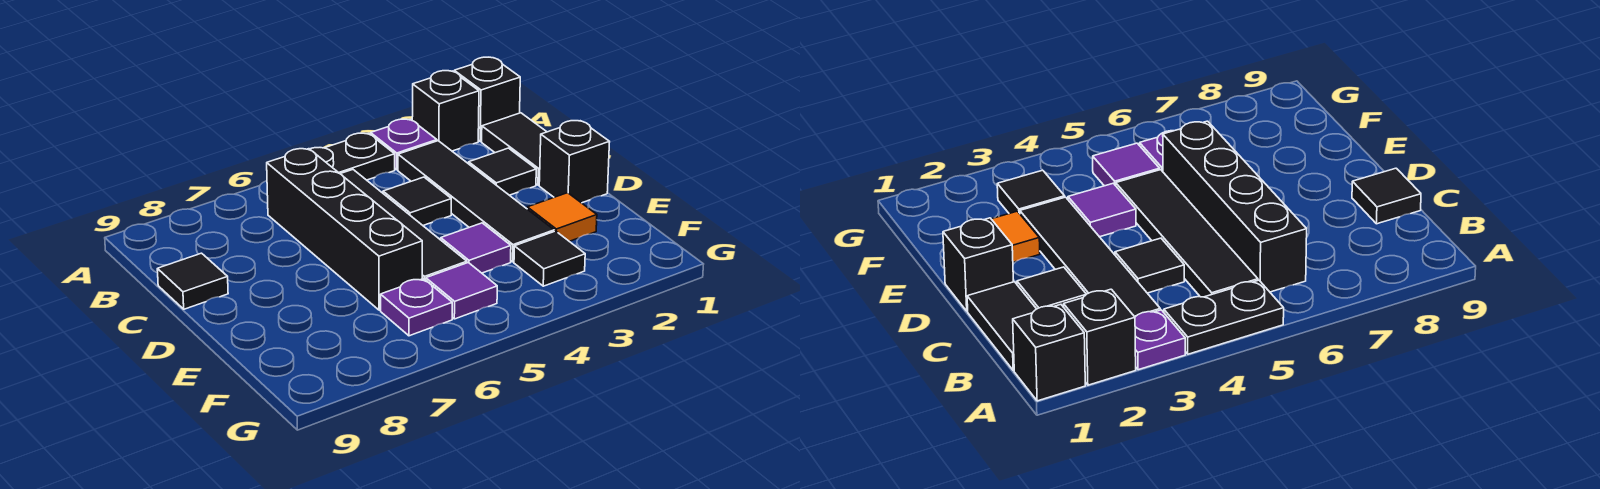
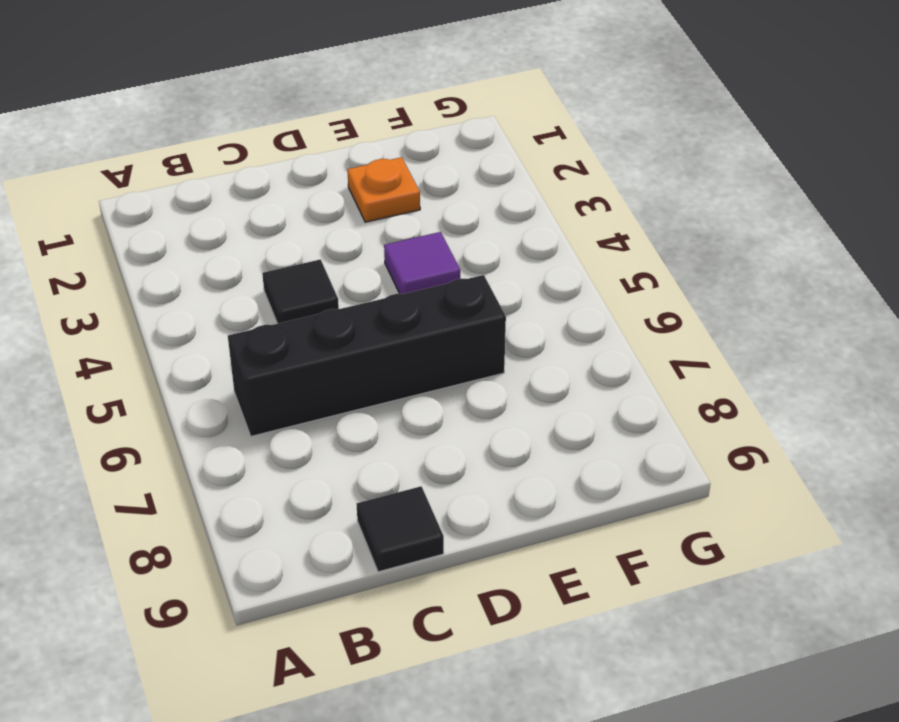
orange 1x1 plate [347,157,420,222] -> orange 1x1 tile [527,193,597,241]
none -> black 1x1 brick [454,57,520,141]
none -> black 1x1 brick [412,71,479,151]
none -> purple 1x1 plate [371,119,437,170]

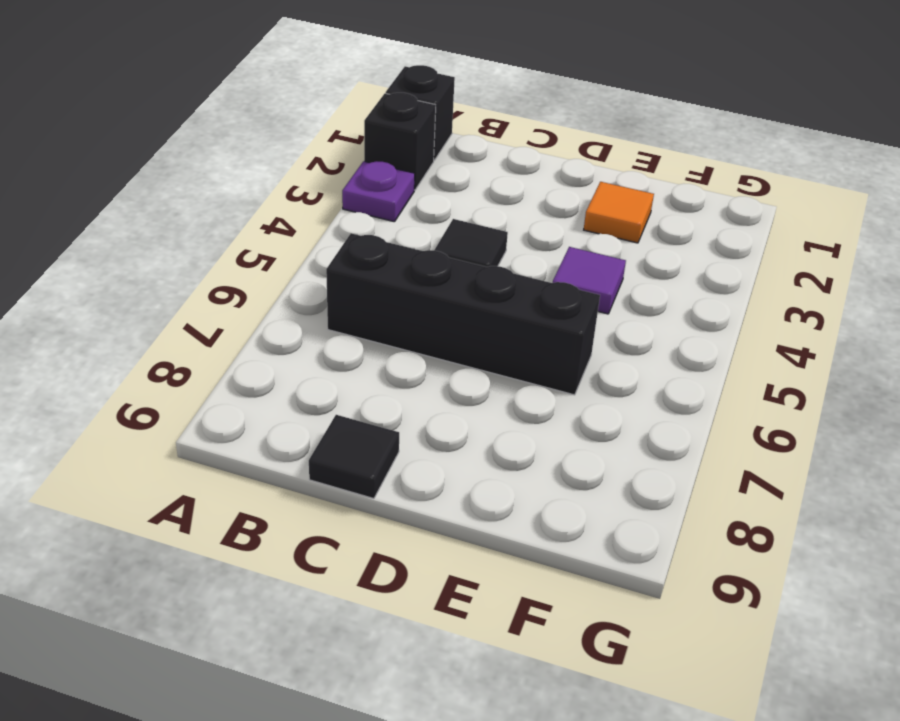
none -> black 1x2 plate [310,133,395,180]
none -> black 1x2 tile [482,113,546,185]
none -> black 1x4 tile [398,141,554,262]

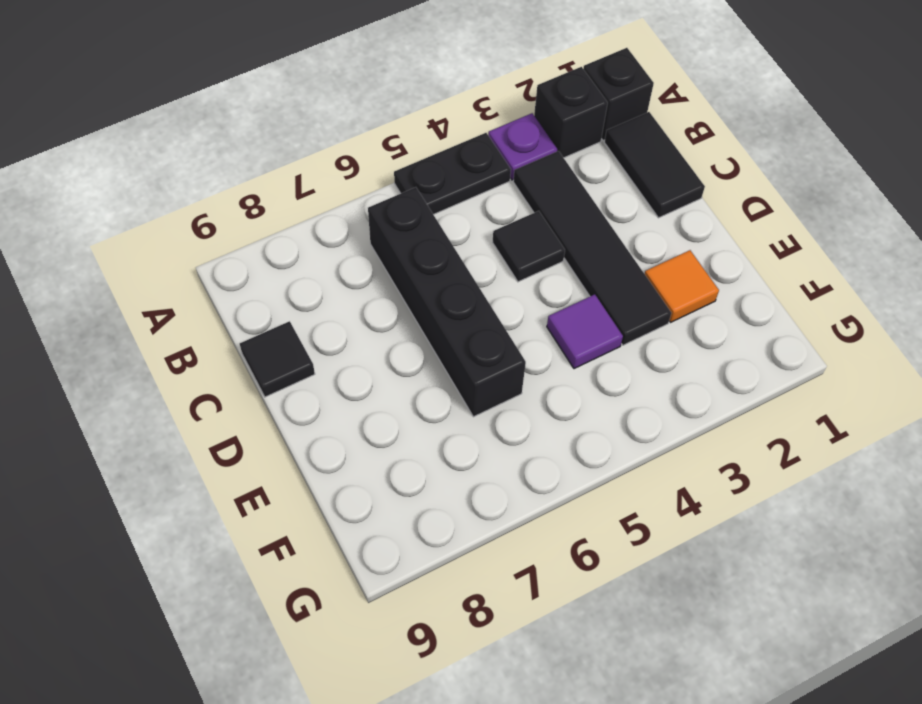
none -> black 1x4 tile [341,170,467,280]
none -> black 1x1 tile [469,148,536,195]
none -> black 1x1 brick [539,121,609,203]

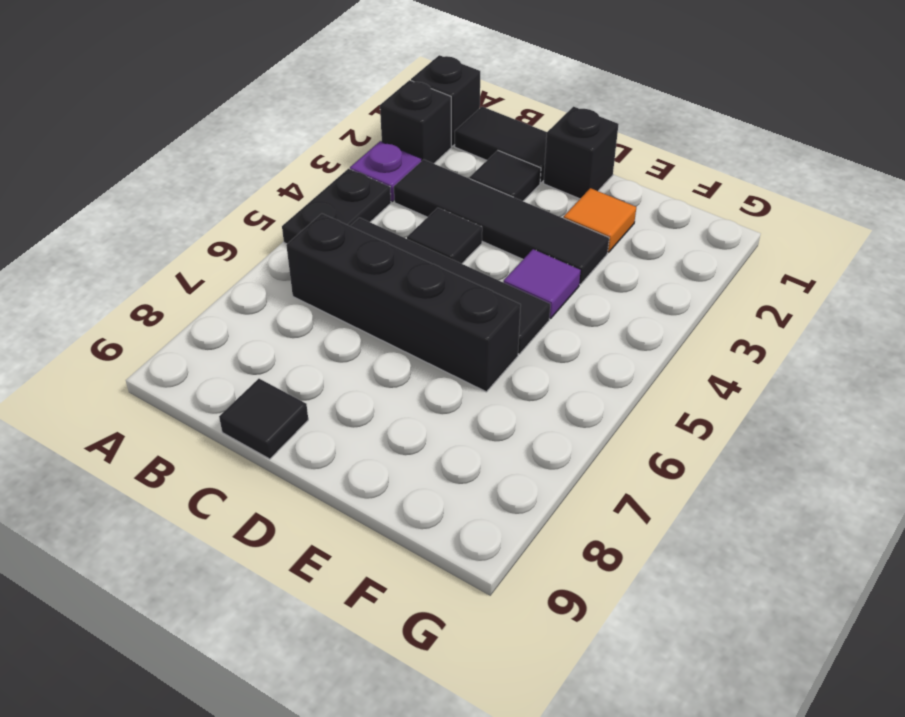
none -> black 1x1 tile [514,231,585,286]
none -> purple 1x1 tile [426,263,497,319]
none -> purple 1x1 plate [381,279,452,336]

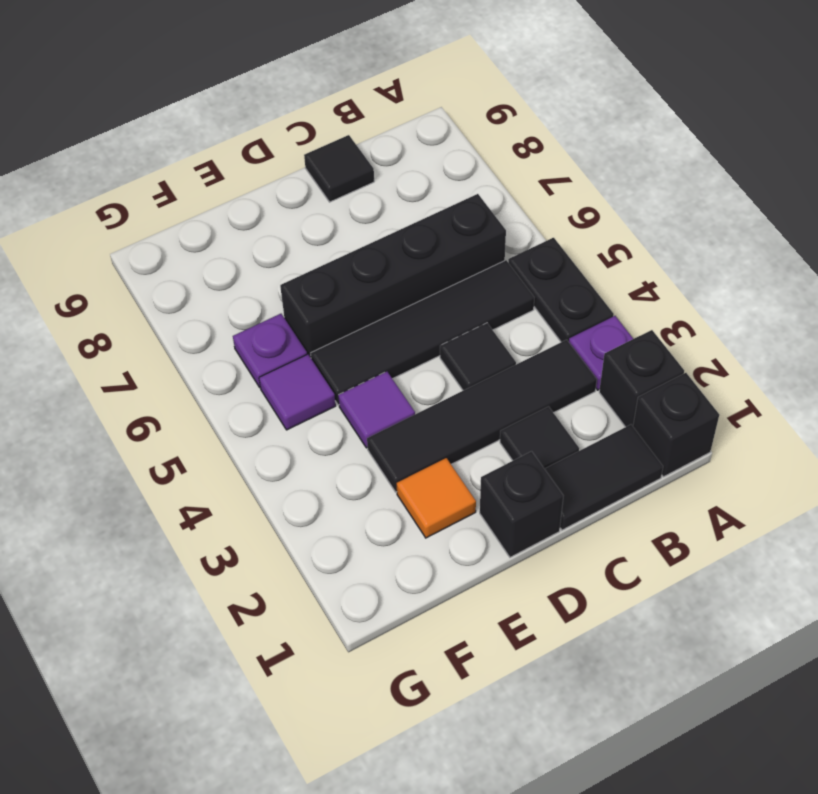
none -> black 1x1 tile [514,231,585,286]

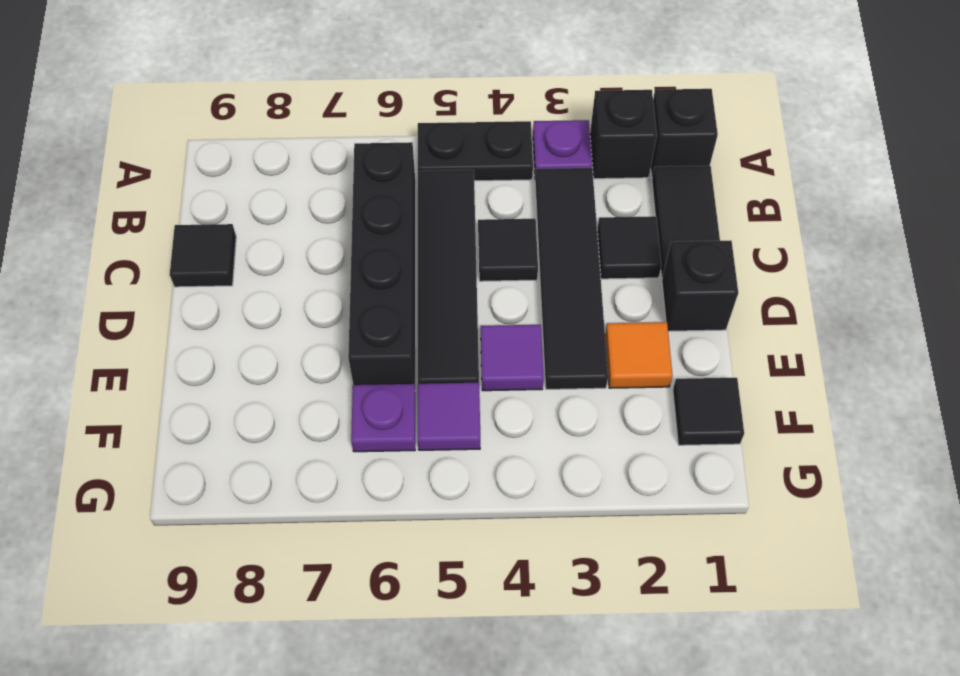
black 1x1 tile [673,378,744,445] -> black 1x1 tile moved to [514,231,585,286]

